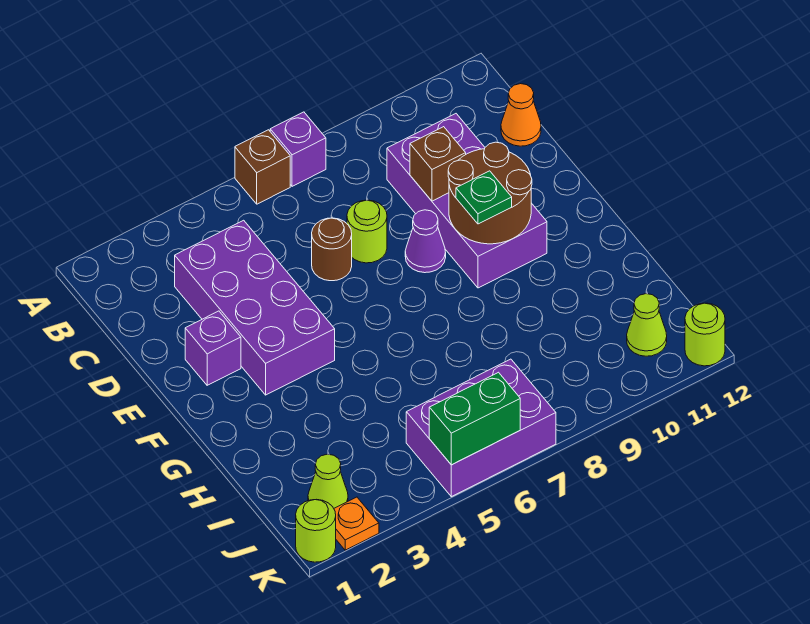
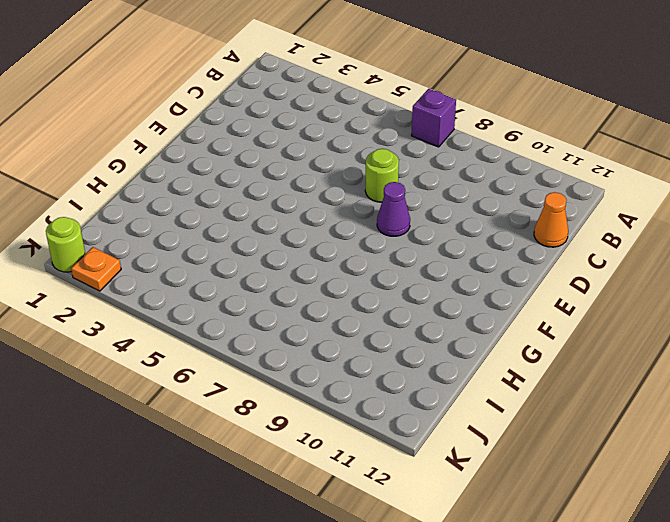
none -> brown 1x1 brick [235,130,290,204]
none -> purple 2x4 brick [175,220,335,395]
none -> purple 2x4 brick [387,114,547,288]

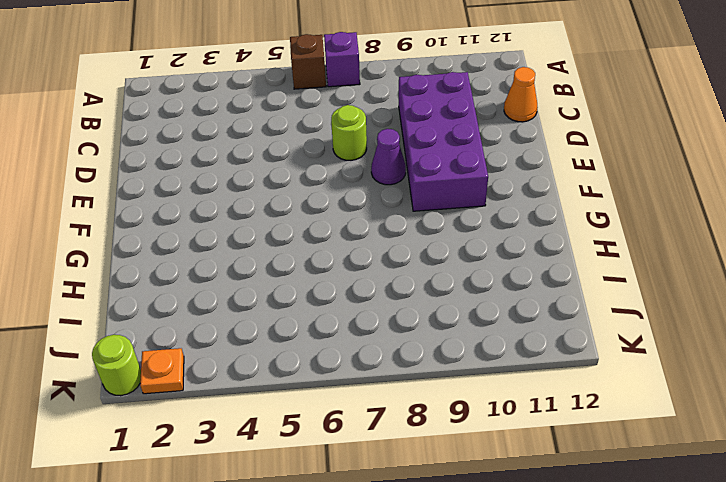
none -> purple 2x4 brick [175,220,335,395]
none -> brown 1x1 round brick [312,218,352,281]
none -> purple 1x1 brick [185,311,241,385]

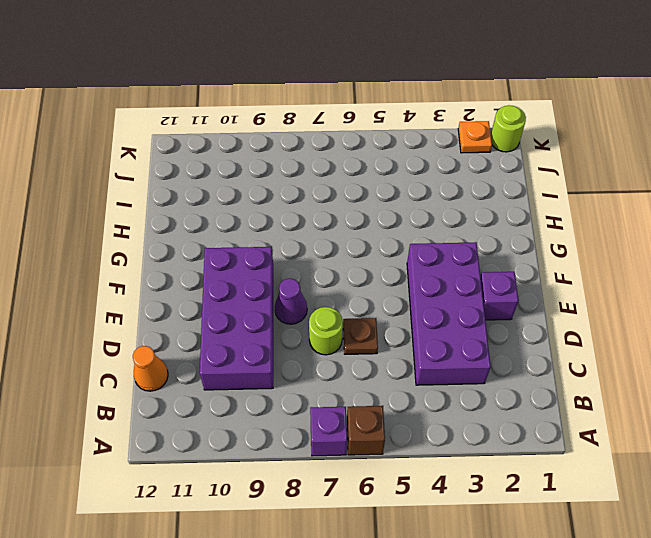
brown 1x1 plate [343,318,378,354] -> brown 1x1 round brick [312,218,352,281]
none -> lime 1x1 cone [308,454,348,508]
none -> purple 2x3 brick [406,359,556,497]
none -> lime 1x1 cone [627,294,667,356]

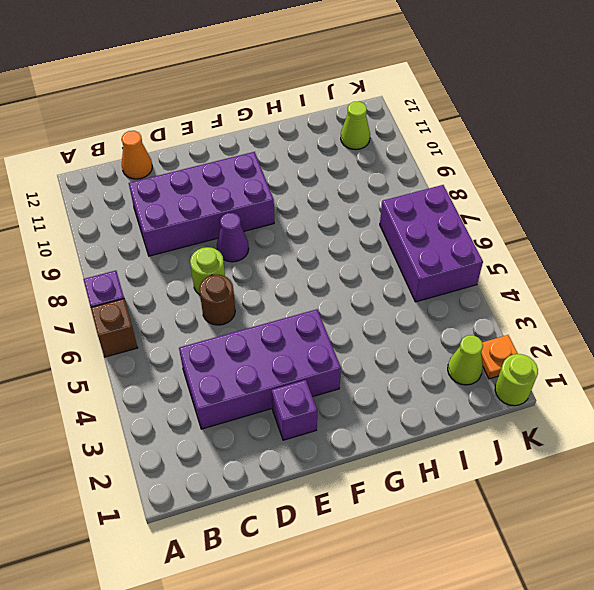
none -> lime 1x1 round brick [685,303,725,366]
none -> brown 1x1 brick [410,127,466,201]
none -> brown 2x2 round brick [448,142,532,244]

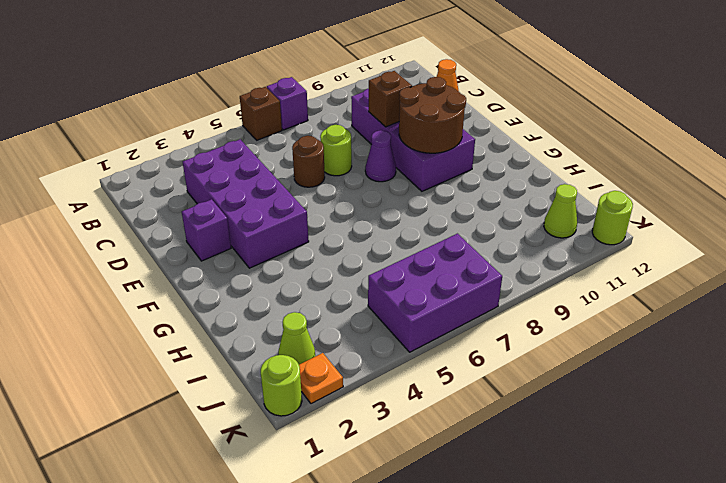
none -> green 1x2 brick [429,372,520,465]
none -> green 1x1 plate [456,171,512,224]

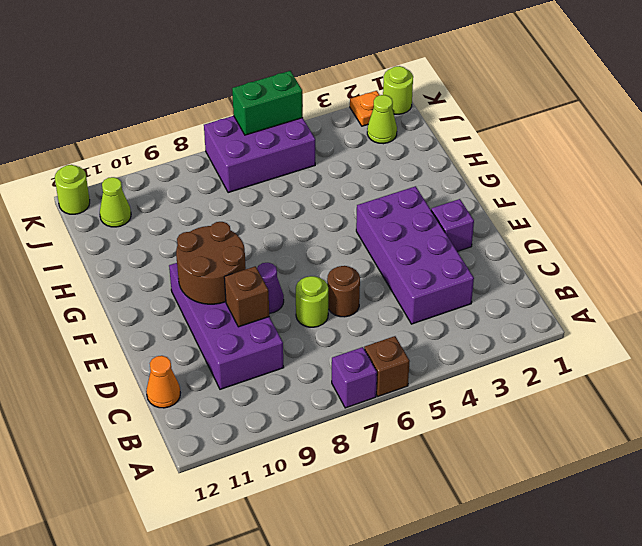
none -> green 1x1 plate [456,171,512,224]

